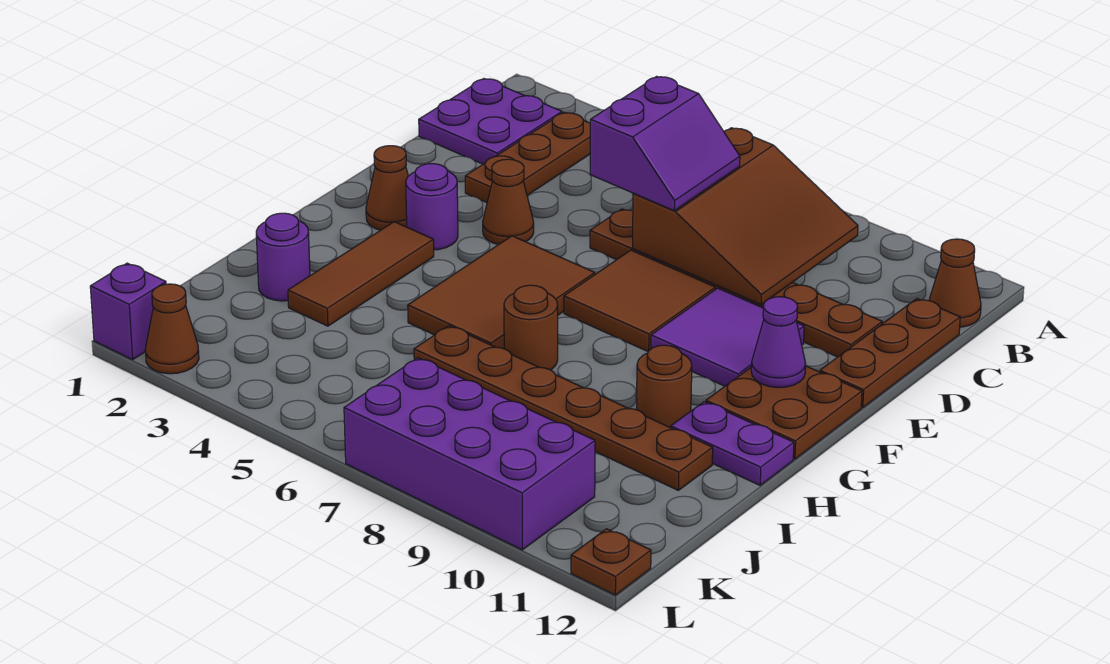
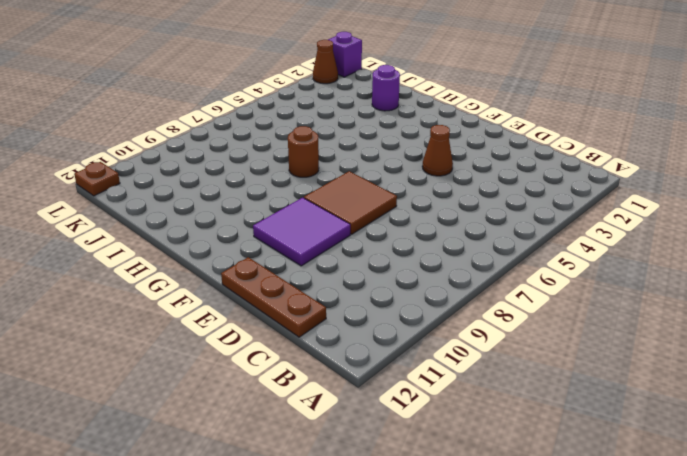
none -> purple 2x2 plate [419,79,562,164]
none -> brown 1x3 plate [465,112,590,203]
none -> brown 1x1 cone [929,239,981,327]

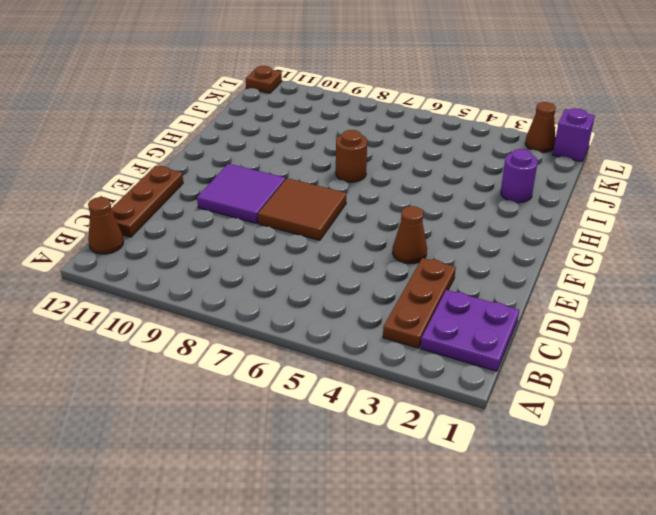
none -> brown 1x6 plate [590,209,882,357]
none -> brown 1x1 cone [366,146,408,230]
none -> purple 1x1 round brick [406,164,458,250]

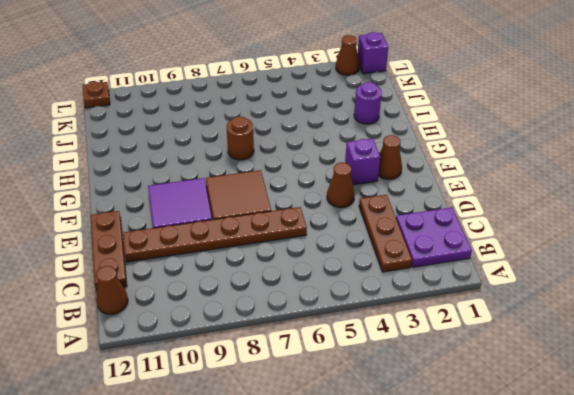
purple 1x1 brick [345,138,380,185] -> purple 1x1 round brick [406,164,458,250]
none -> brown 2x3 tile [408,236,595,349]
none -> brown 2x2 plate [706,366,862,459]
none -> brown 1x3 tile [288,222,434,326]

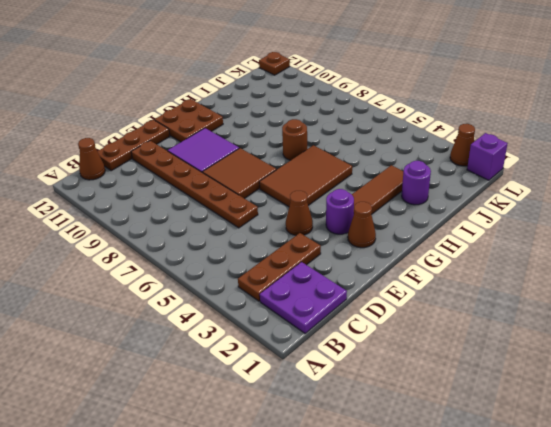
none -> brown 1x1 round brick [637,345,692,428]
none -> purple 1x2 plate [671,402,794,485]
none -> brown 1x6 plate [414,326,713,490]

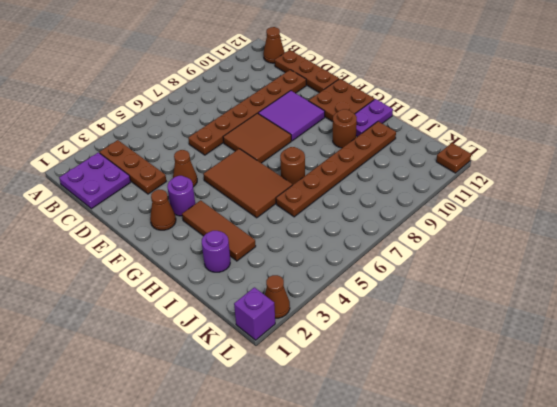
none -> purple 2x4 brick [344,358,595,550]
none -> brown 3x3 slope [632,128,858,304]
none -> purple 1x1 cone [751,297,806,388]

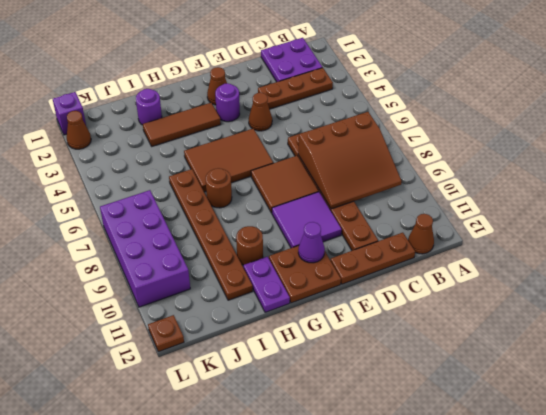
none -> purple 2x2 slope [590,76,740,211]

